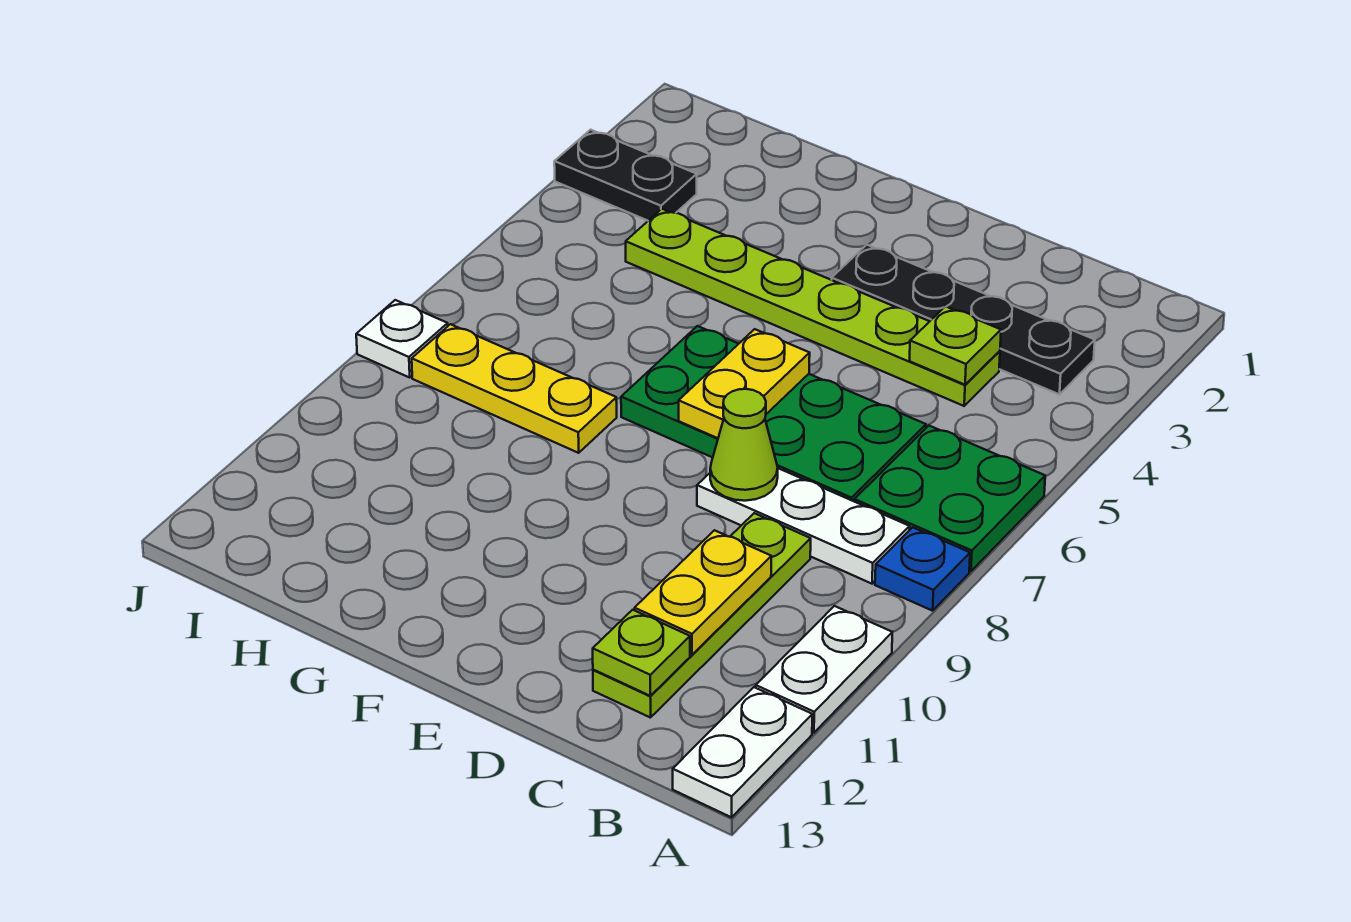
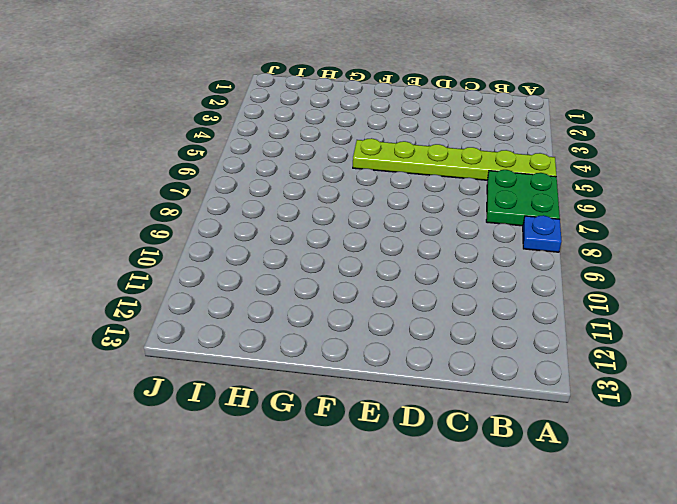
lime 1x6 plate [353,138,556,180] -> lime 1x6 plate moved to [626,209,1000,406]
none -> white 1x2 plate [756,606,892,733]
none -> white 1x2 plate [673,687,812,817]
none -> black 1x4 plate [832,245,1095,394]

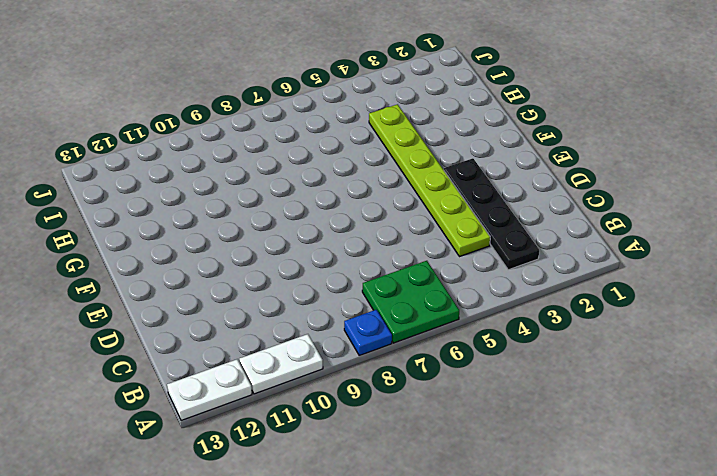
none -> white 1x3 plate [697,468,910,584]
none -> green 2x4 plate [621,326,926,501]
none -> lime 1x4 plate [593,513,811,718]

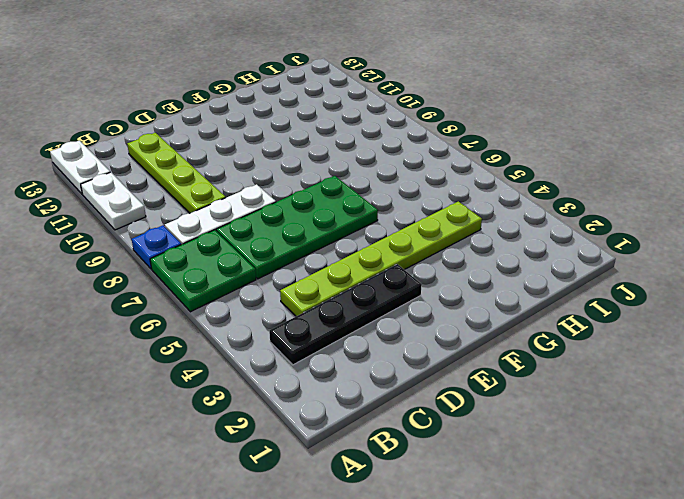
none -> yellow 1x3 plate [412,324,617,453]
none -> black 1x2 plate [554,130,697,221]
none -> white 1x1 plate [356,300,448,377]

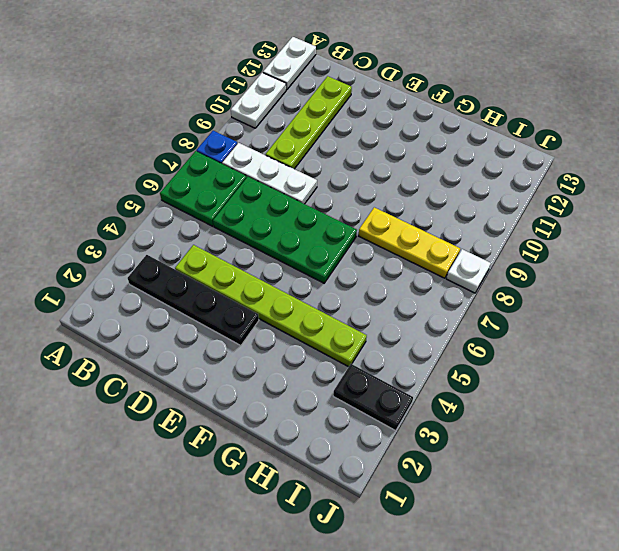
none -> lime 1x1 plate [909,306,1001,385]
none -> yellow 1x2 plate [635,530,771,655]
none -> lime 1x1 plate [593,610,690,696]

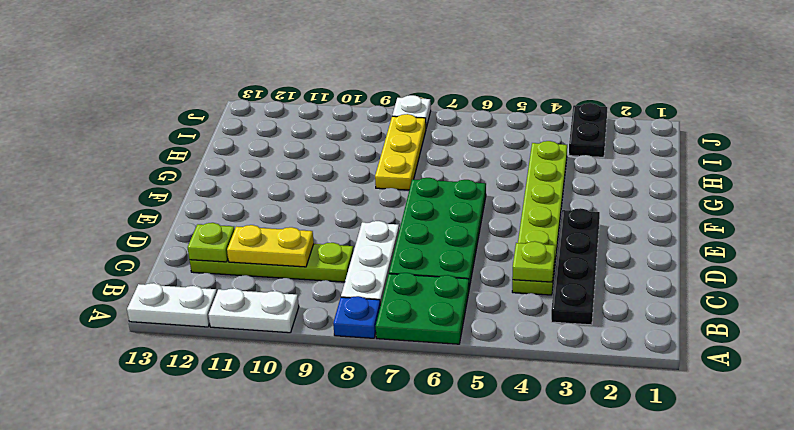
none -> lime 1x1 cone [710,389,778,501]
none -> yellow 1x2 plate [679,329,810,438]

